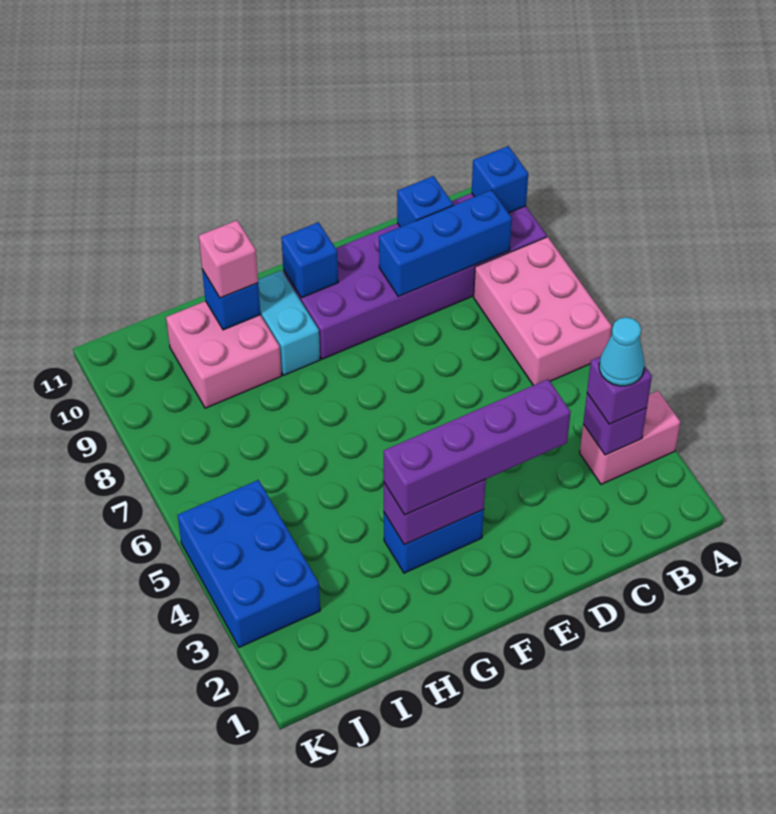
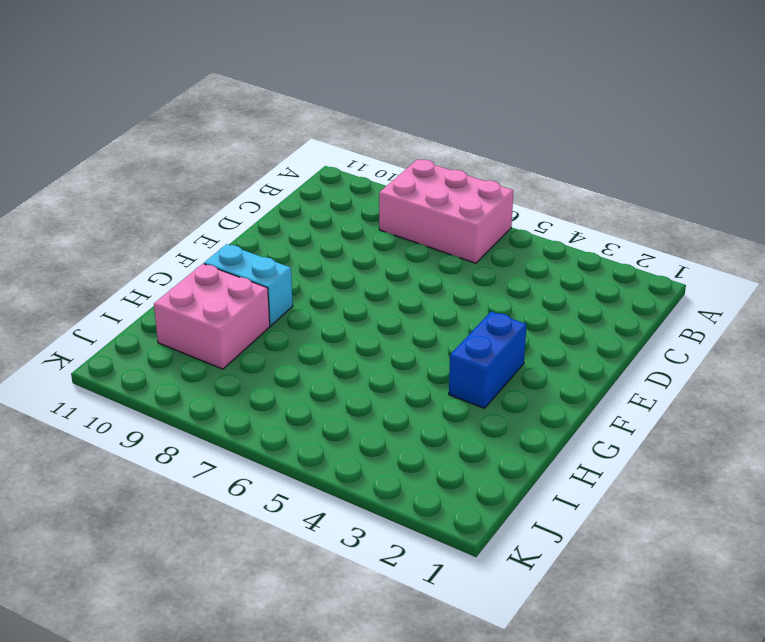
none -> pink 1x2 brick [580,391,680,484]
none -> purple 2x6 brick [283,193,547,359]
none -> blue 2x3 brick [178,480,320,647]

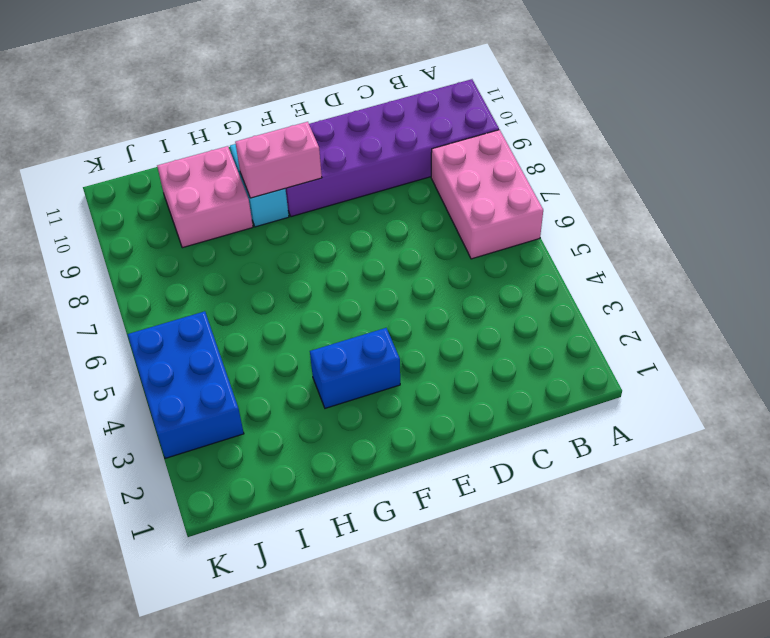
pink 1x2 brick [235,122,322,198] -> pink 1x2 brick moved to [580,391,680,484]
none -> blue 1x1 brick [472,146,528,213]
none -> purple 1x1 brick [583,393,647,455]
none -> blue 1x3 brick [379,190,512,296]

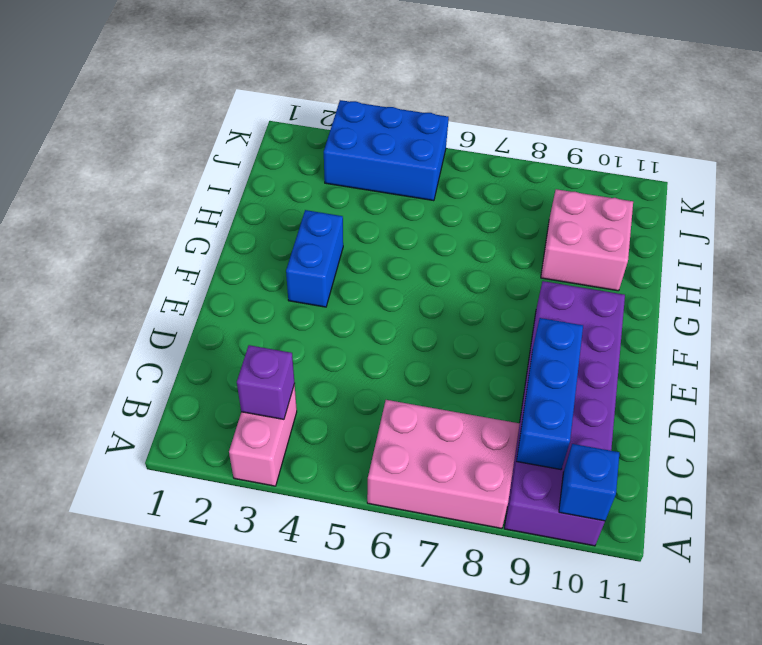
none -> cyan 1x2 brick [258,270,320,375]
none -> blue 1x1 brick [397,176,453,227]
none -> purple 1x2 brick [384,480,486,545]

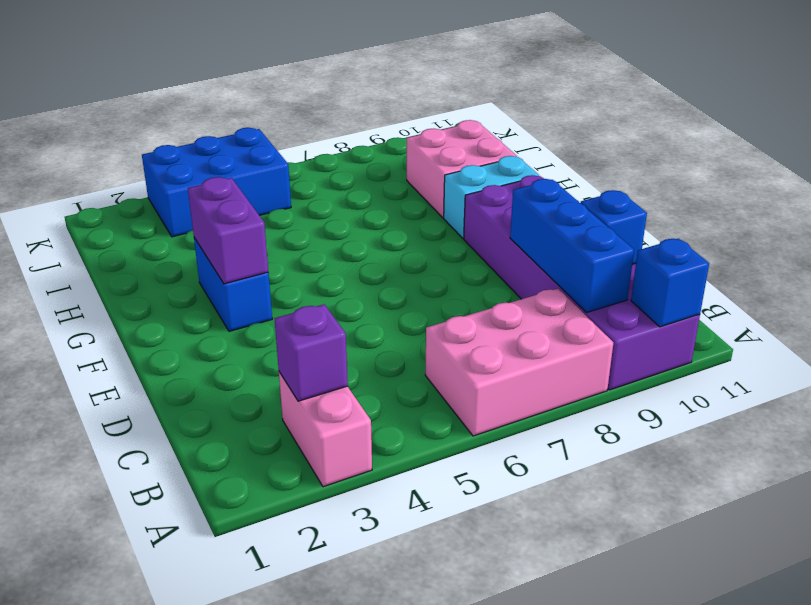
none -> blue 1x1 brick [281,222,338,298]
none -> blue 1x1 brick [202,270,260,330]
none -> purple 1x1 brick [587,356,652,424]

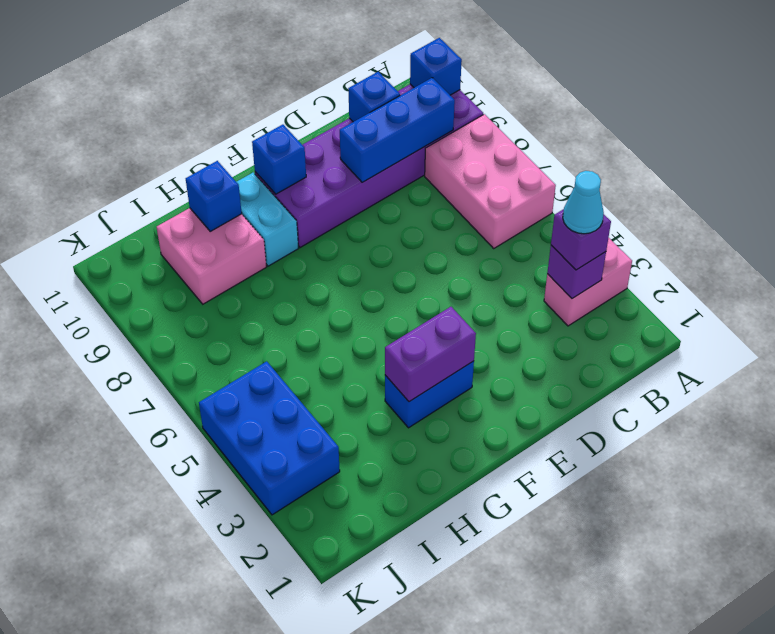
none -> purple 1x4 brick [384,379,571,515]
none -> pink 1x1 brick [199,220,258,298]

